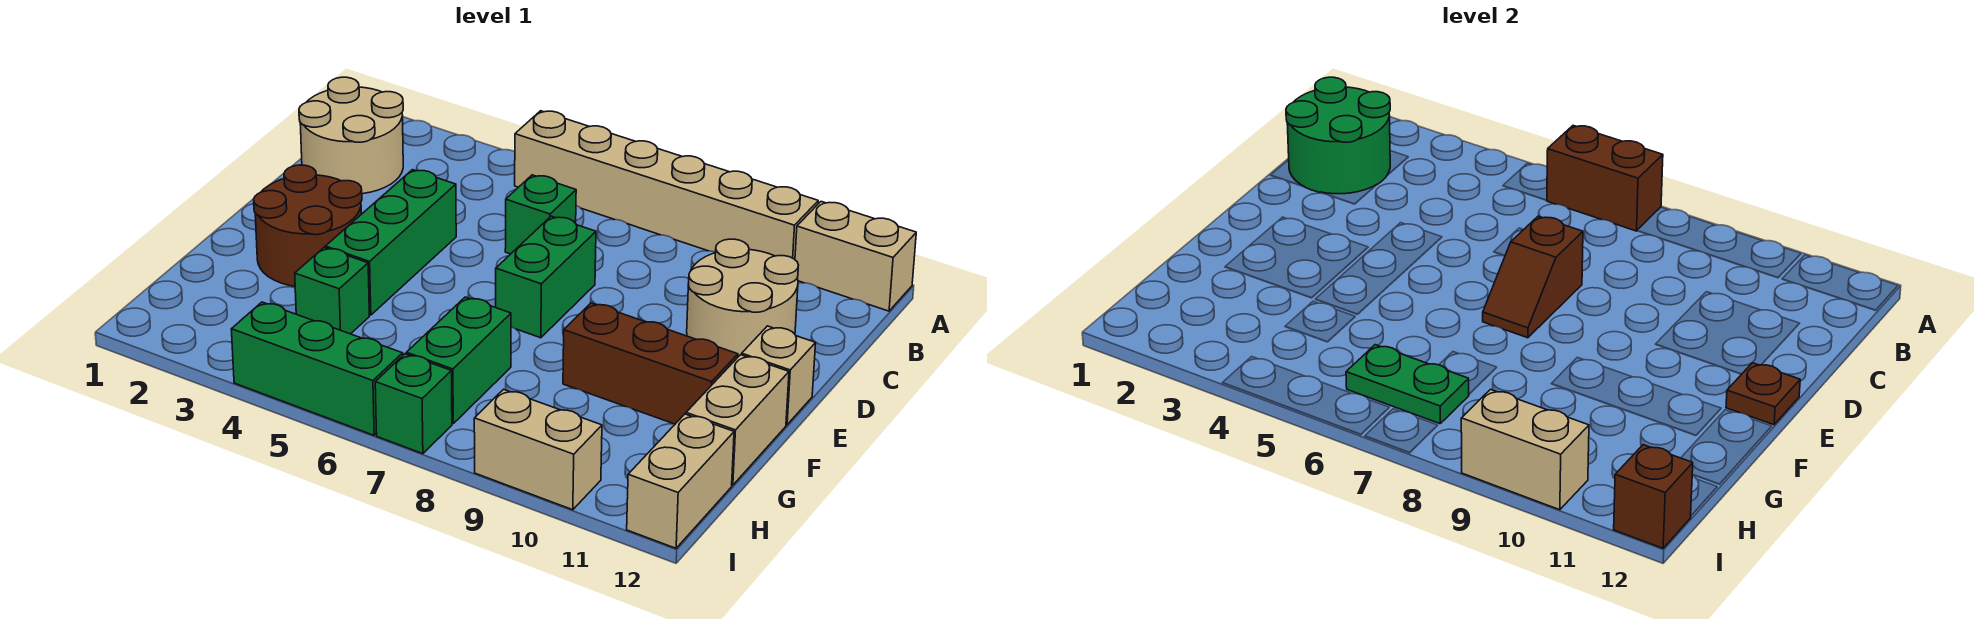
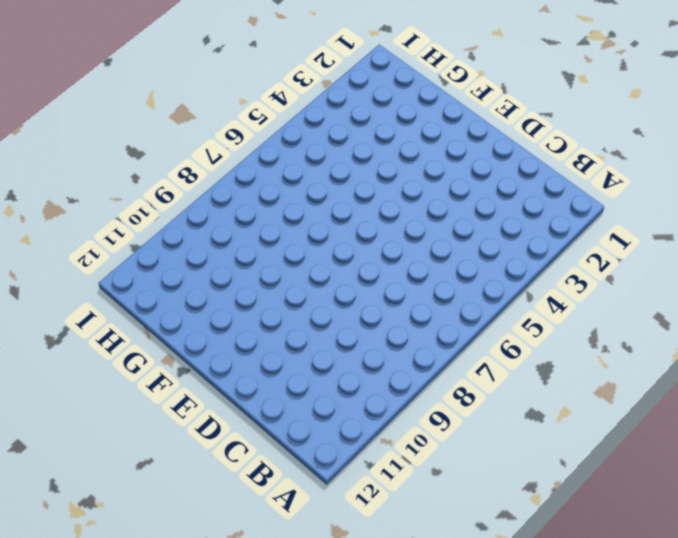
none -> tan 1x6 brick [515,111,818,259]
none -> tan 1x2 brick [795,202,916,311]
none -> tan 2x2 round brick [299,77,403,194]

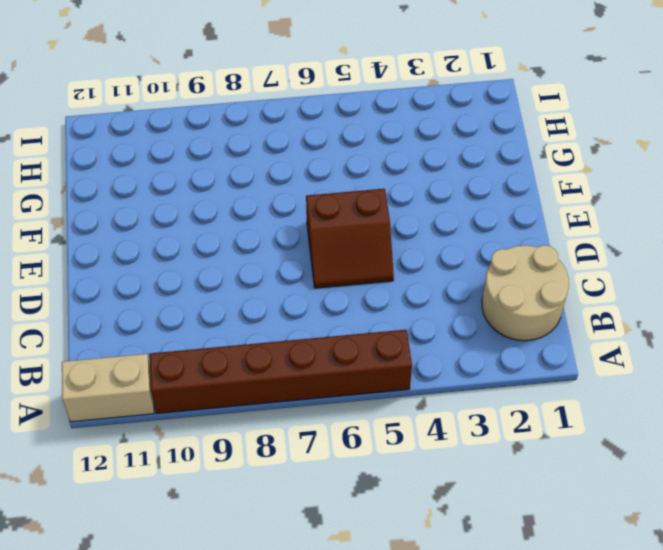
brown 1x6 brick [149,330,412,413] -> tan 1x6 brick [515,111,818,259]
brown 2x2 slope [306,189,394,288] -> none
none -> green 1x1 brick [505,175,576,254]
none -> tan 2x2 round brick [687,239,798,357]
none -> green 1x3 brick [325,170,456,315]

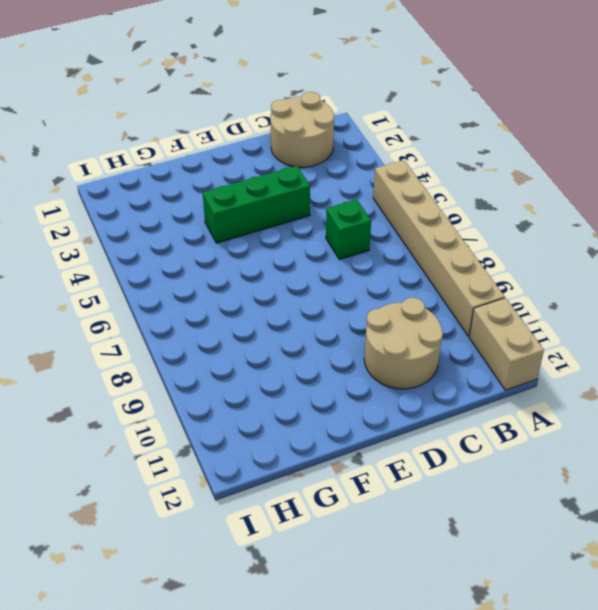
none -> green 1x2 brick [496,216,596,338]
none -> brown 2x2 round brick [254,165,362,286]
none -> tan 1x1 brick [742,326,816,425]

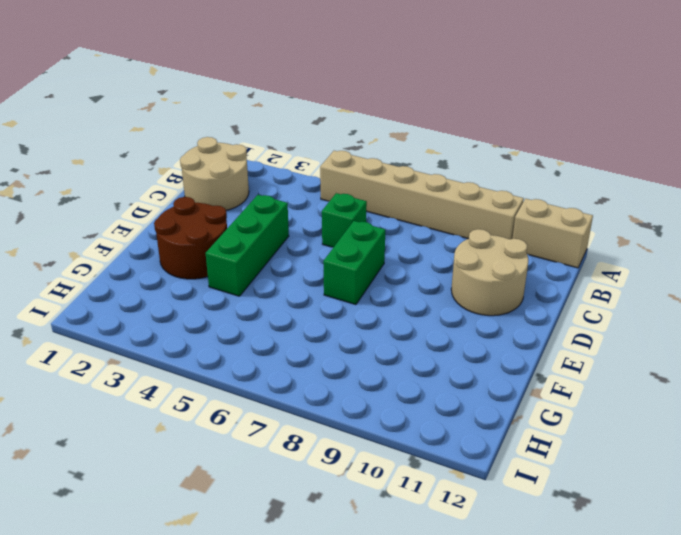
none -> tan 1x1 brick [742,326,816,425]
none -> brown 1x3 brick [563,303,738,424]
none -> tan 1x2 brick [686,355,789,485]

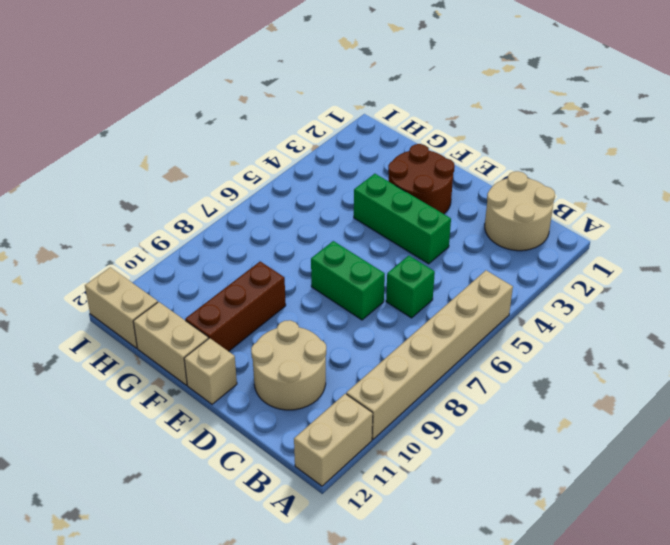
none -> green 1x1 brick [295,248,369,334]
none -> green 1x2 brick [406,297,511,424]
none -> green 1x3 brick [231,302,403,435]

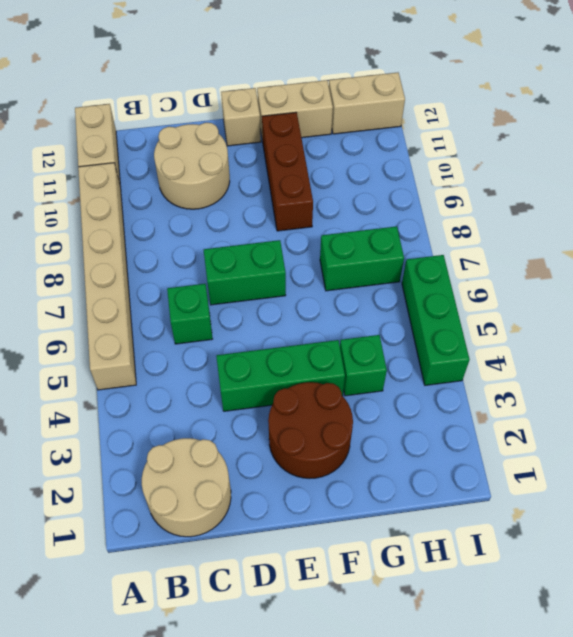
none -> green 1x1 brick [375,354,452,454]
none -> tan 1x2 brick [474,389,602,510]
none -> brown 1x2 brick [1547,126,1663,231]

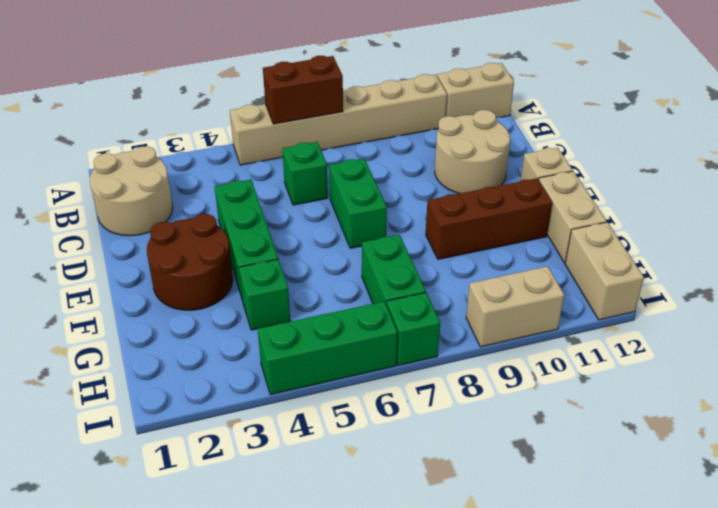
none -> green 2x2 round brick [1286,77,1390,194]
none -> brown 1x2 slope [1483,216,1583,338]
none -> brown 1x1 plate [1726,363,1800,425]

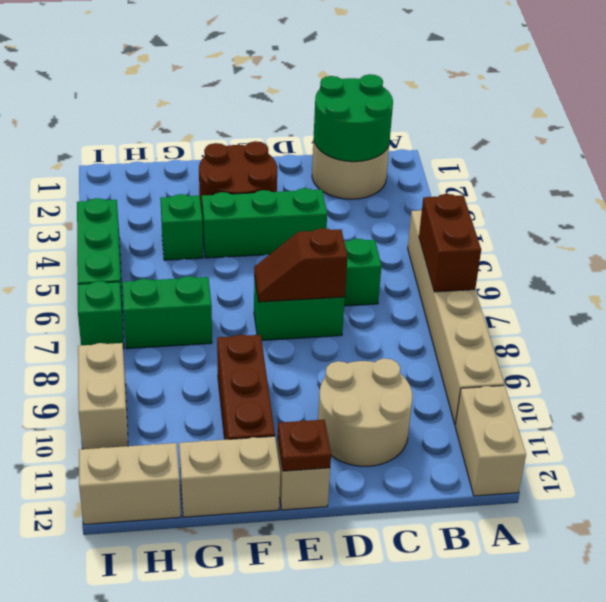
none -> green 1x2 plate [1346,345,1469,424]
none -> tan 1x2 brick [1461,389,1589,510]
none -> brown 1x1 brick [1614,445,1693,548]

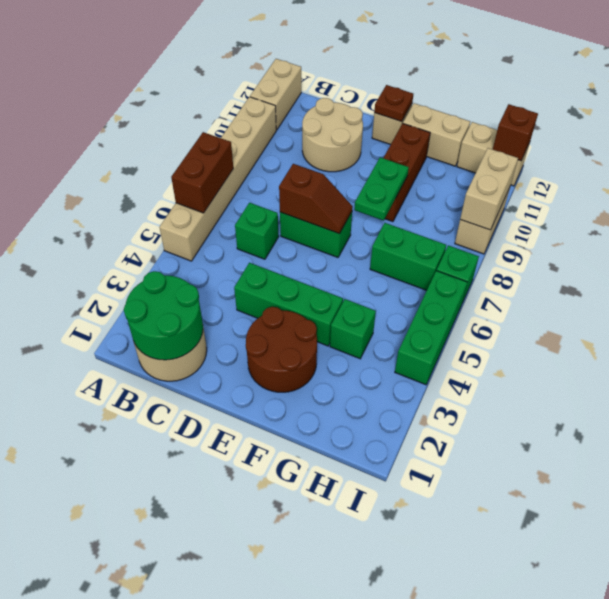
green 1x2 plate [354,157,409,221] -> green 1x2 plate moved to [1346,345,1469,424]

